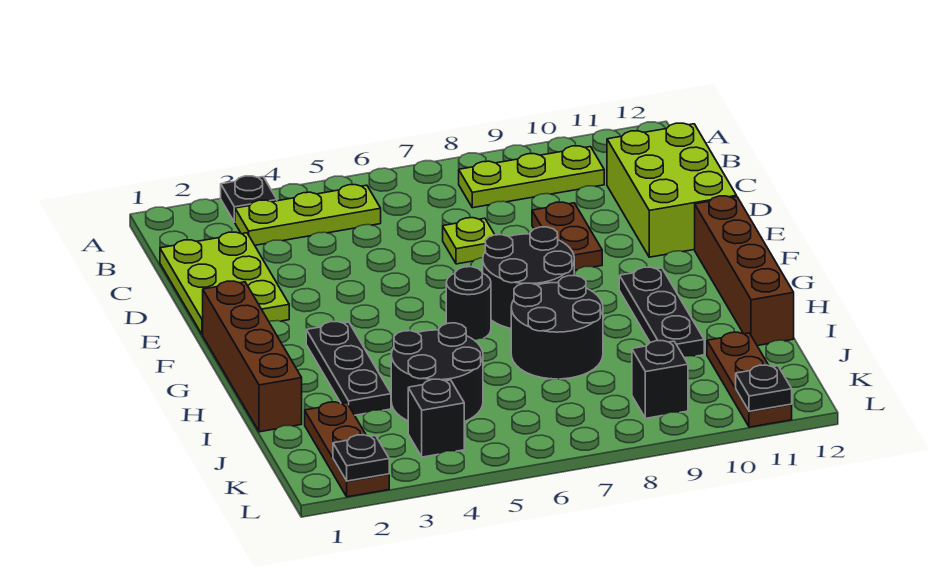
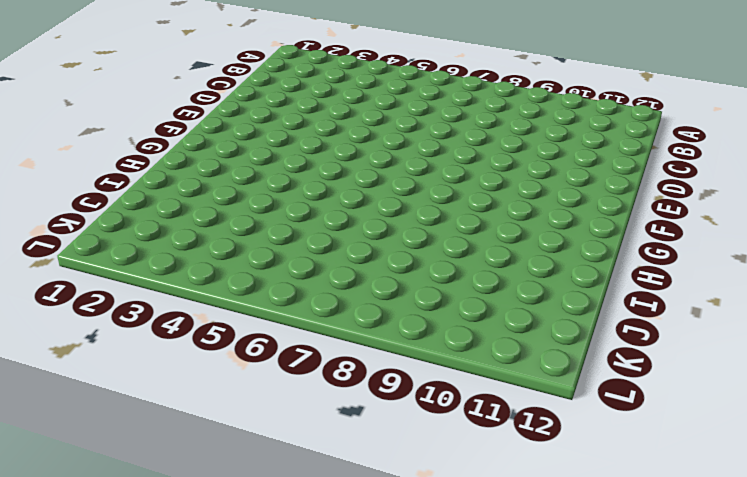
none -> black 1x1 plate [221,176,277,222]
none -> lime 1x3 plate [235,185,381,245]
none -> lime 1x3 plate [459,146,604,208]

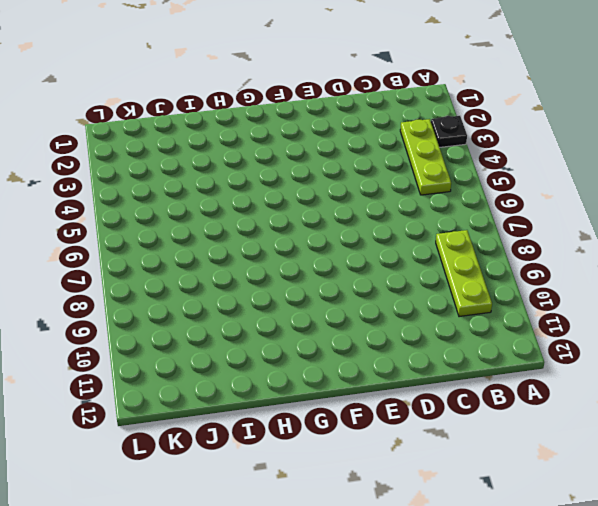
none -> lime 2x3 plate [160,232,289,335]
none -> lime 2x3 brick [607,123,737,257]
none -> lime 1x1 plate [443,218,495,264]

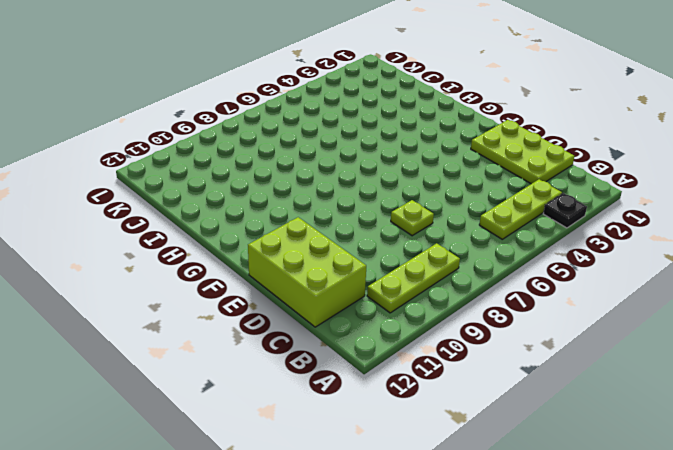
none -> brown 1x2 plate [532,202,602,270]
none -> brown 1x4 brick [203,281,302,432]
none -> black 2x2 round brick [483,227,574,328]

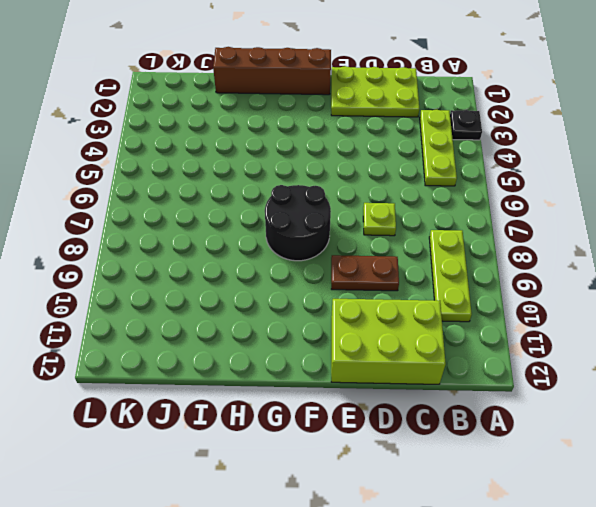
none -> brown 1x4 brick [695,196,794,346]
none -> black 1x3 plate [306,322,391,415]
none -> black 1x1 round brick [446,267,491,340]

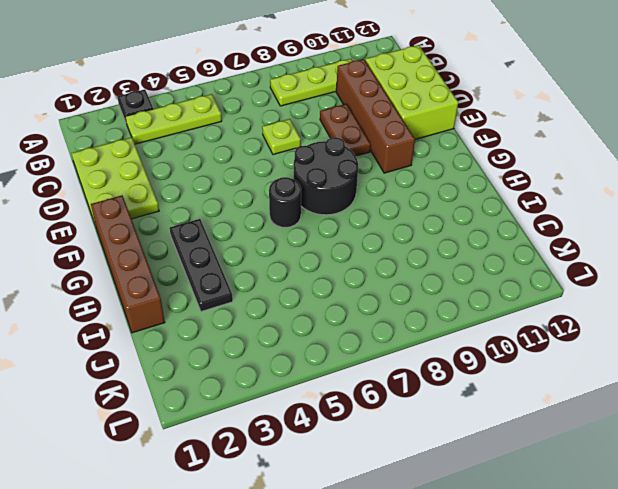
brown 1x4 brick [336,59,415,173] -> brown 1x4 brick moved to [695,196,794,346]
none -> black 1x3 plate [619,267,704,357]
none -> black 2x2 round brick [511,275,603,379]
none -> black 2x2 round brick [391,323,483,422]

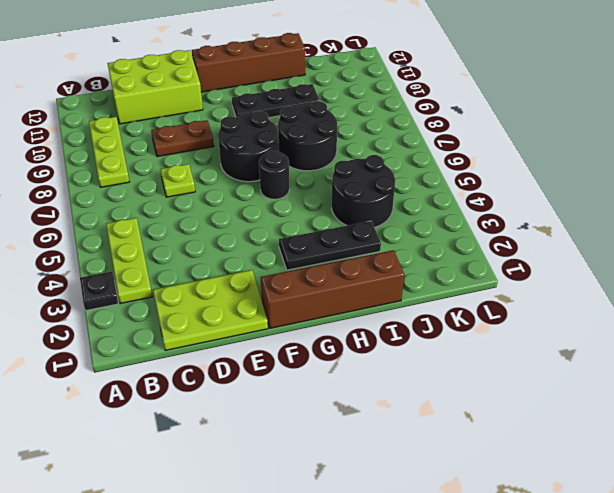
none -> brown 1x3 plate [305,402,389,497]
none -> brown 1x3 plate [707,332,792,427]
none -> black 1x1 brick [408,379,464,457]

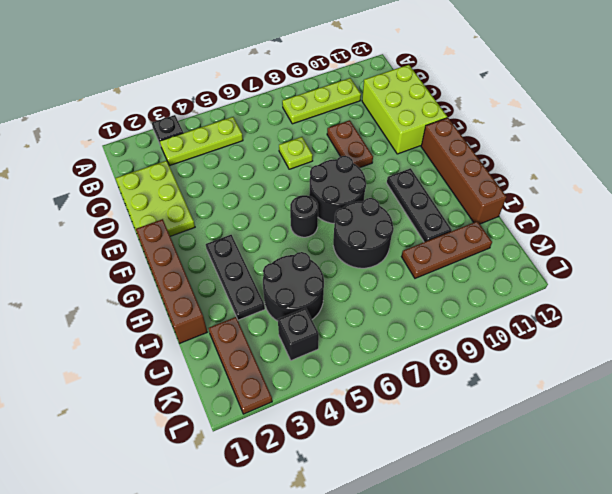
brown 1x3 plate [402,221,492,278] -> brown 1x3 plate turned to [707,332,792,427]
none -> black 1x1 brick [632,341,688,418]
none -> black 1x1 plate [333,435,389,481]
none -> black 1x1 plate [736,365,792,411]

